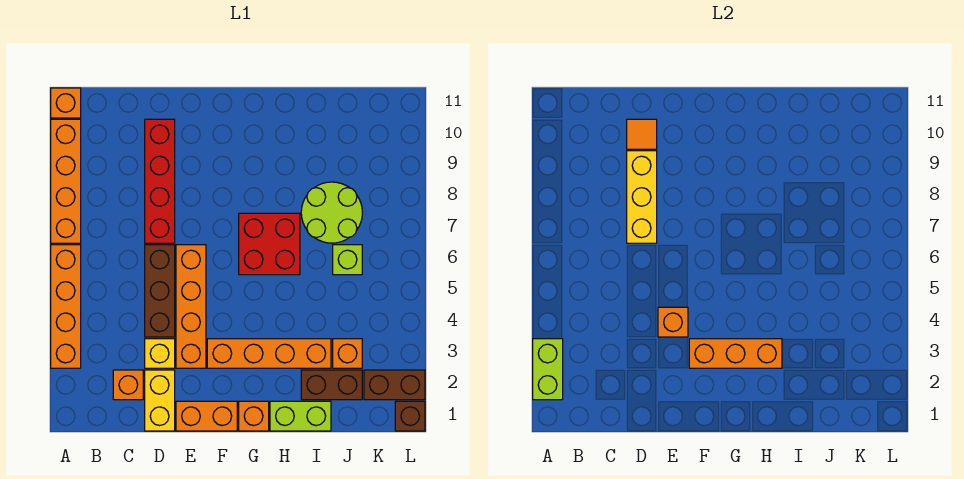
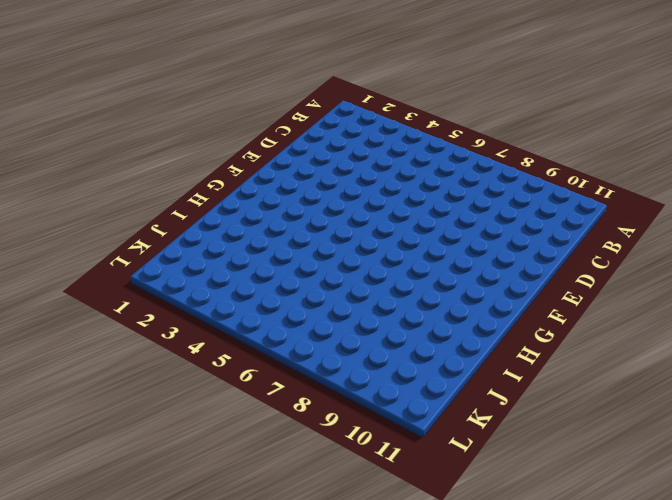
none -> orange 1x4 brick [51,245,81,368]
none -> orange 1x4 brick [51,119,81,243]
none -> orange 1x1 brick [51,88,81,118]

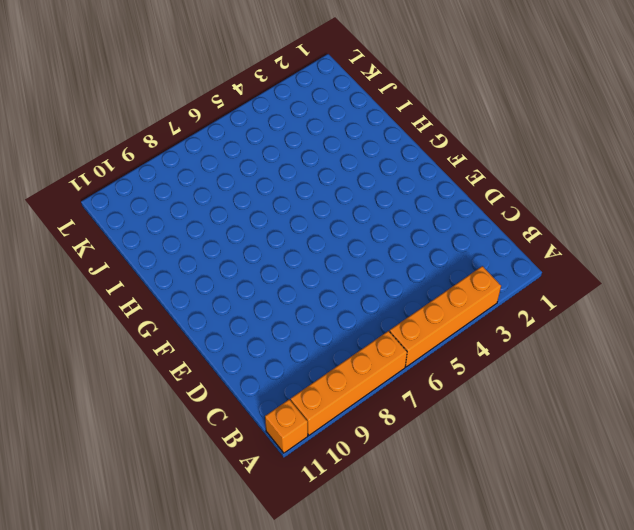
none -> orange 1x1 brick [113,370,143,400]
none -> yellow 1x2 brick [145,370,175,431]
none -> yellow 1x1 brick [145,339,175,368]

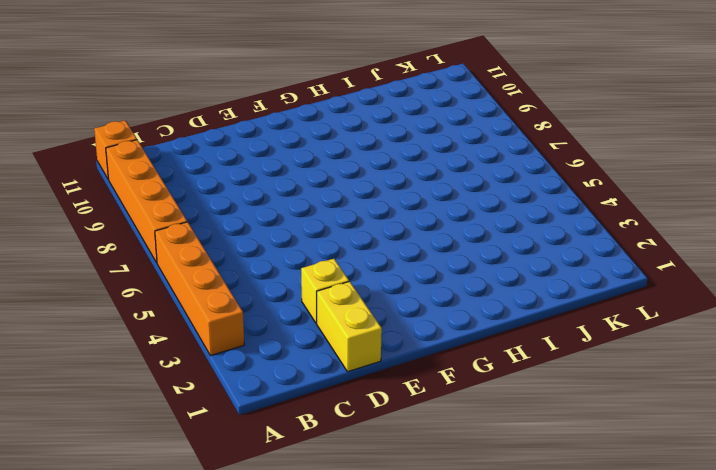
none -> orange 1x1 brick [113,370,143,400]
none -> brown 1x3 brick [145,245,175,337]
none -> red 1x4 brick [145,119,175,243]

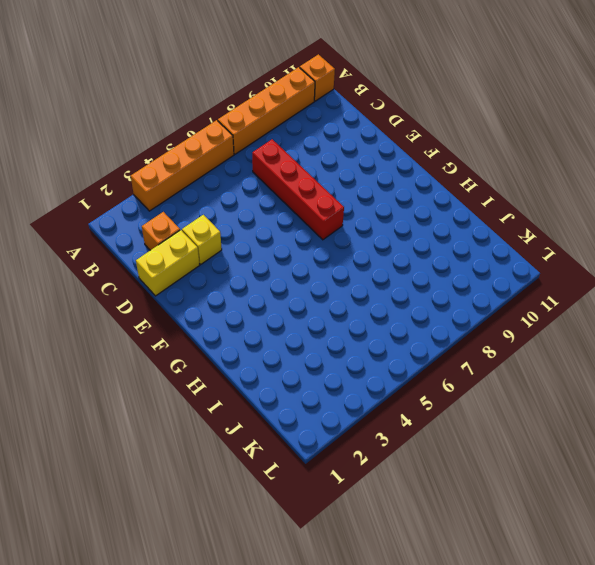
red 1x4 brick [252,139,344,240] -> red 1x4 brick turned to [145,119,175,243]
none -> brown 1x3 brick [145,245,175,337]
none -> orange 1x2 brick [176,401,237,431]
none -> orange 1x4 brick [176,245,206,368]

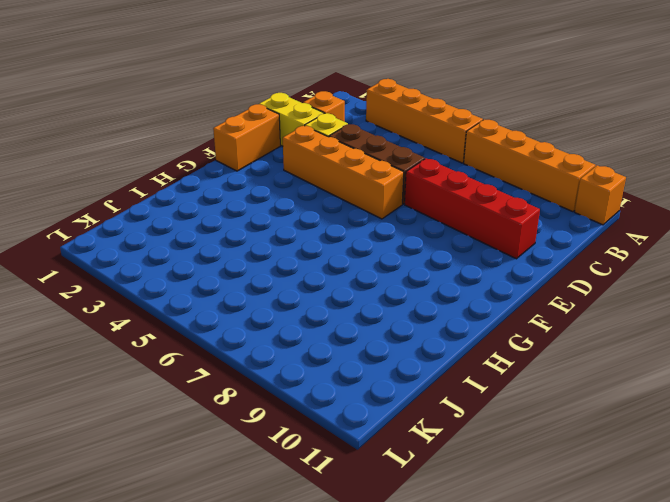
none -> orange 1x4 brick [207,339,331,368]
none -> orange 1x1 brick [239,401,269,431]
none -> red 2x2 brick [239,213,300,275]

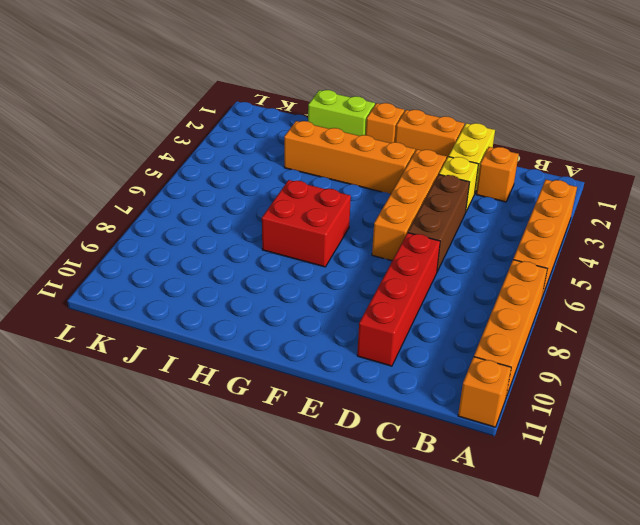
none -> brown 1x2 brick [301,370,362,400]
none -> lime 2x2 round brick [301,182,362,243]
none -> orange 1x1 brick [333,339,362,368]

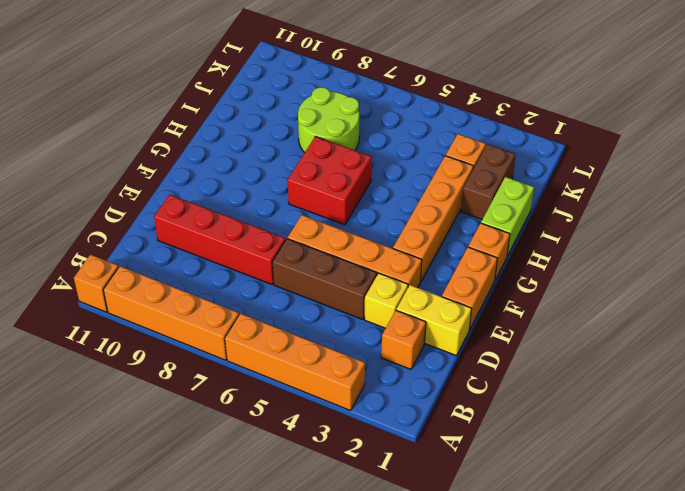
none -> lime 1x1 brick [333,245,362,275]
none -> brown 1x2 brick [364,370,425,400]
none -> brown 1x1 brick [395,401,425,431]

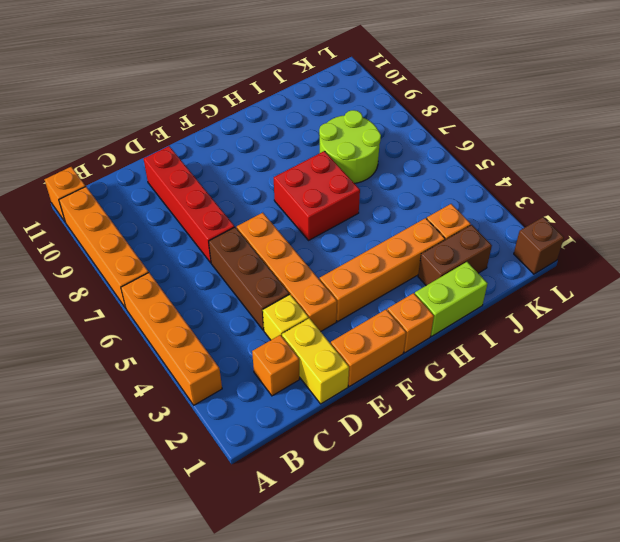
none -> lime 1x1 brick [333,245,362,275]
none -> brown 1x2 brick [364,370,425,400]
none -> lime 1x2 brick [533,339,563,400]

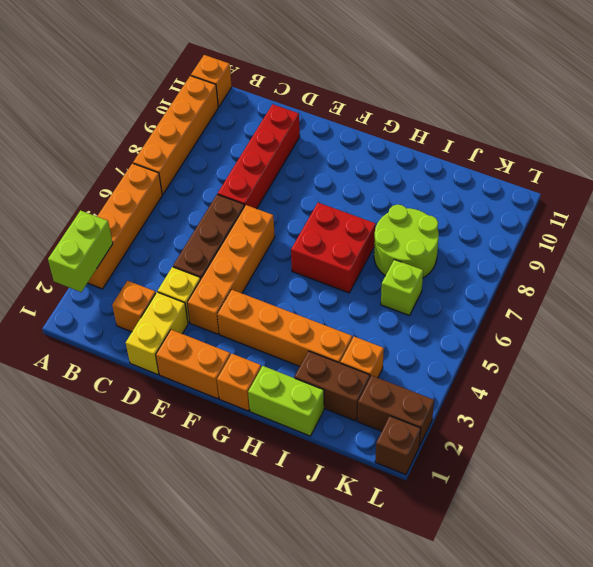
none -> yellow 1x3 brick [627,151,657,243]
none -> orange 1x1 tile [627,119,657,149]
none -> orange 1x1 brick [658,307,688,337]

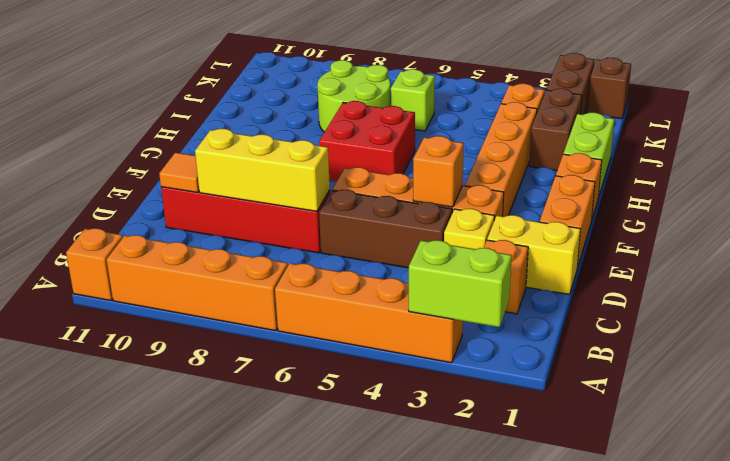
none -> orange 1x3 brick [689,339,782,368]

